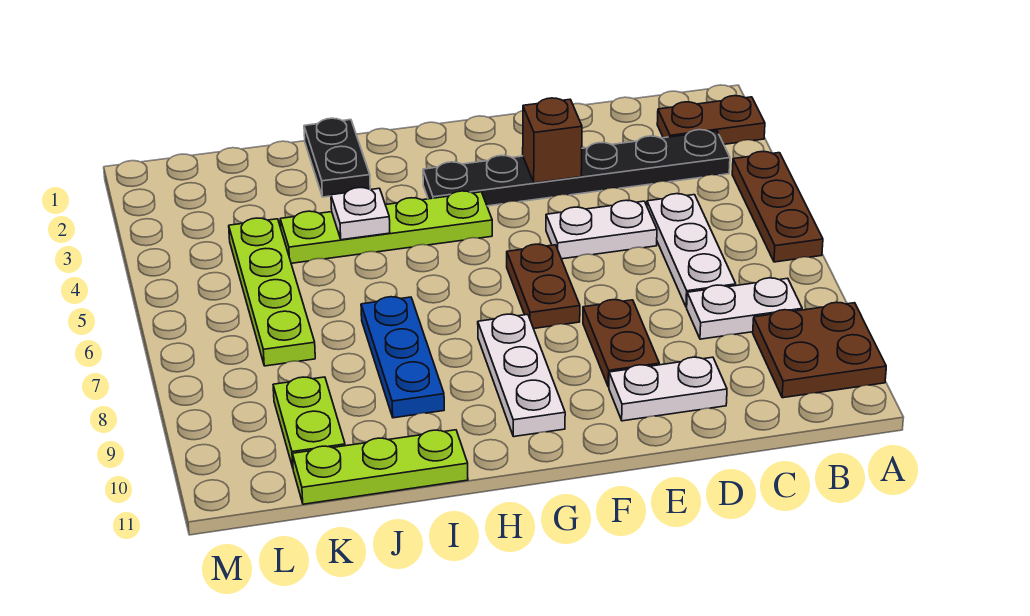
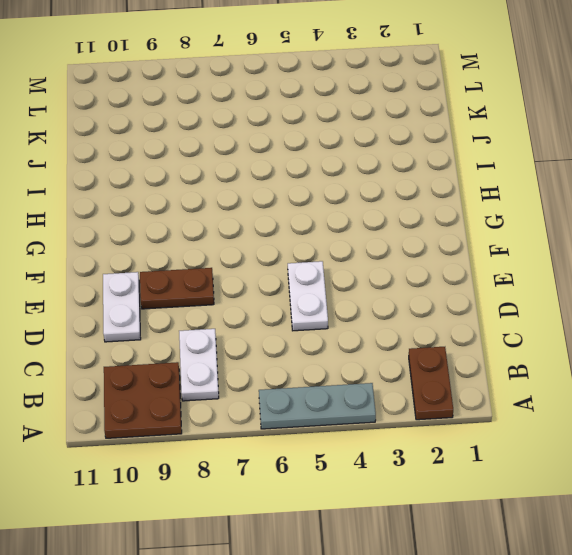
grey 1x3 plate [259,383,376,429] -> brown 1x3 plate [732,152,823,262]
none -> black 1x6 plate [423,130,730,206]
none -> white 1x3 plate [647,194,736,307]
none -> brown 1x2 plate [507,244,580,329]

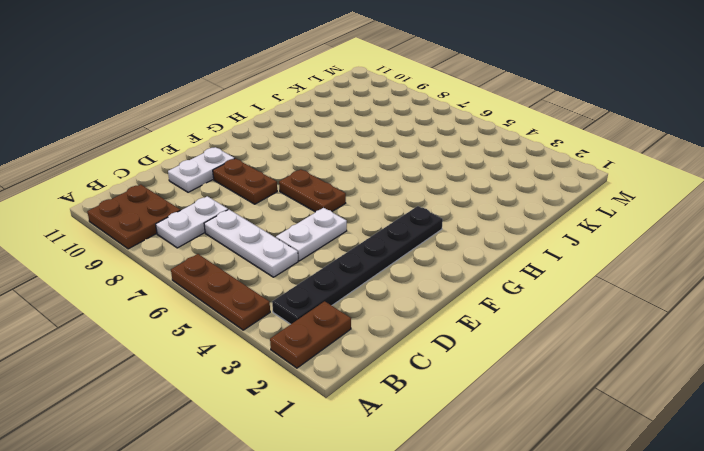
none -> lime 1x4 plate [280,191,492,263]
none -> white 1x3 plate [478,314,565,437]
none -> black 1x2 plate [304,118,370,197]

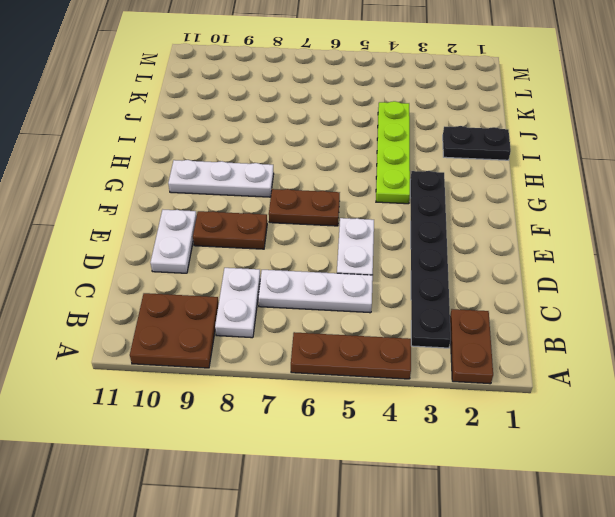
none -> blue 1x3 plate [361,297,444,418]
none -> lime 1x3 plate [293,430,468,504]
none -> lime 1x4 plate [229,218,315,366]

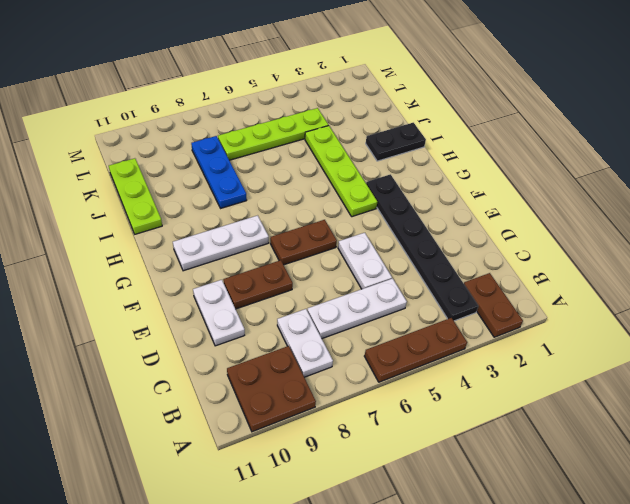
blue 1x3 plate [191,136,247,208] -> blue 1x3 plate turned to [361,297,444,418]
none -> lime 1x2 plate [273,377,345,467]
none -> brown 1x1 brick [523,98,582,183]
none -> white 1x1 plate [331,188,390,240]

